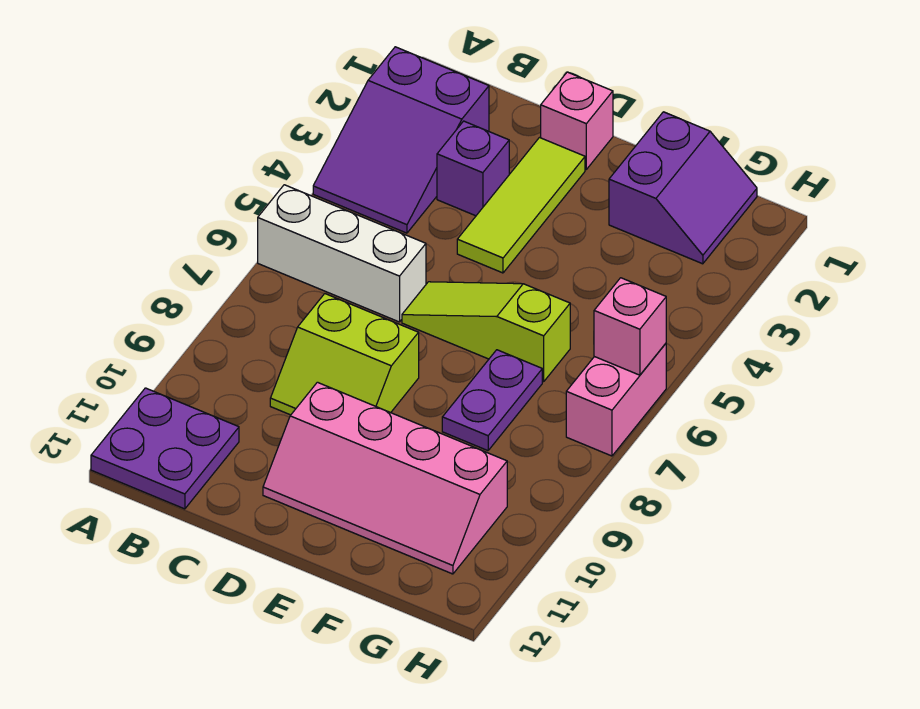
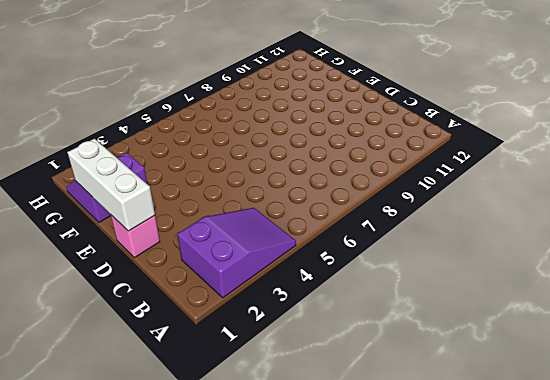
white 1x3 brick [67,139,155,231] -> white 1x3 brick moved to [258,185,426,322]
none -> purple 2x2 plate [91,388,239,509]
none -> purple 1x1 brick [437,121,509,216]
none -> lime 2x2 slope [270,294,419,415]

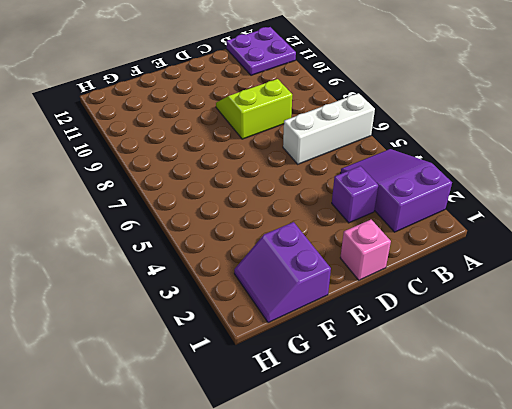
none -> lime 1x3 tile [457,138,585,273]
none -> lime 1x3 slope [402,282,570,382]
none -> pink 2x4 slope [263,382,507,574]

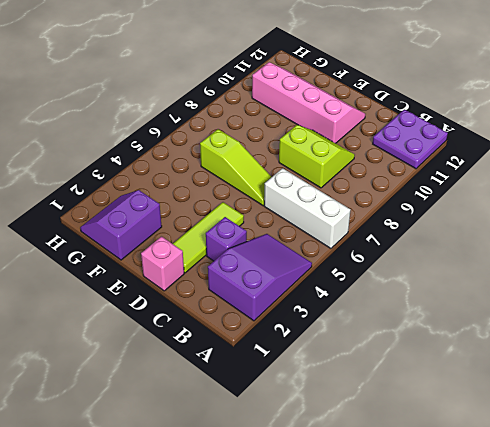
none -> purple 1x2 plate [442,350,542,451]
none -> pink 1x2 brick [566,343,666,456]
none -> pink 1x1 brick [594,278,666,375]

